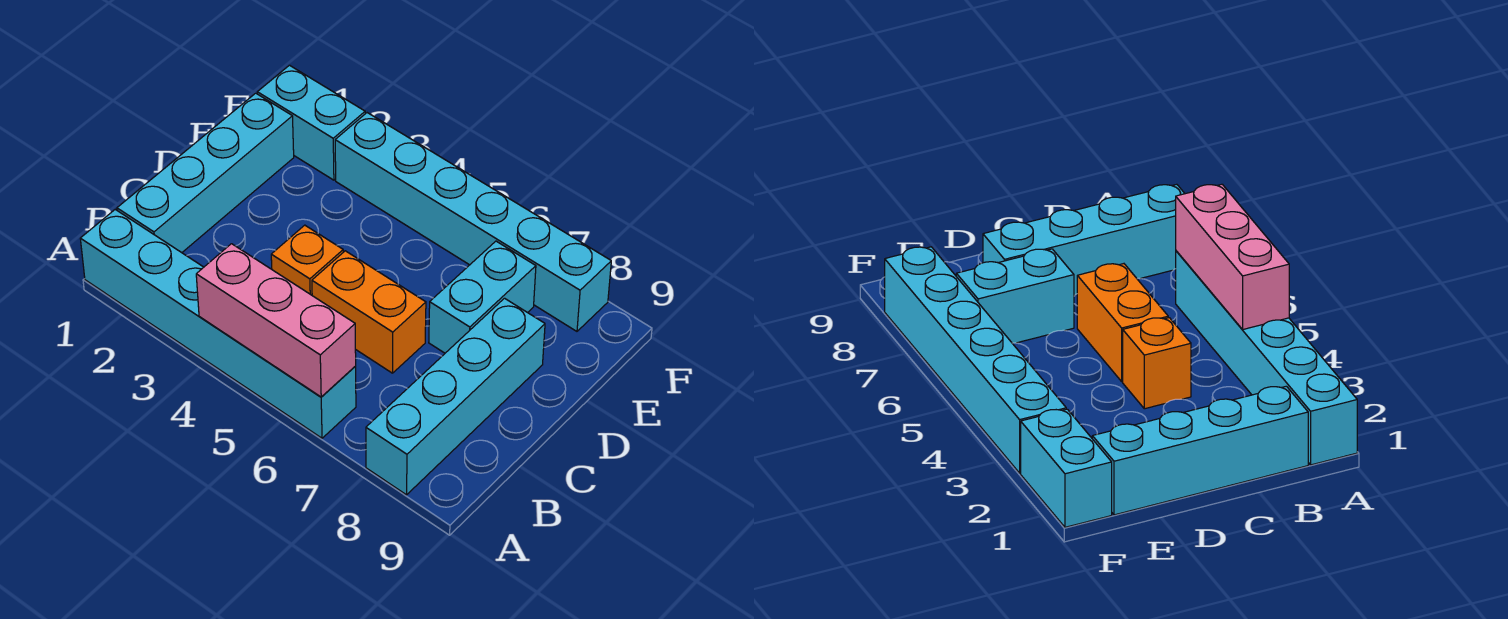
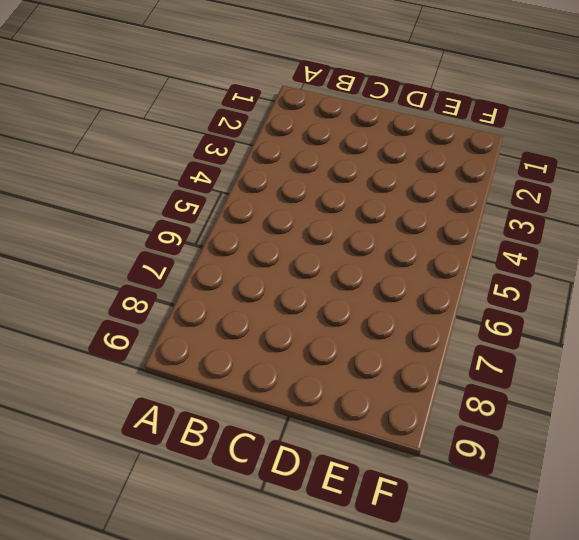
none -> cyan 1x6 brick [80,209,356,438]
none -> cyan 1x4 brick [366,298,545,495]

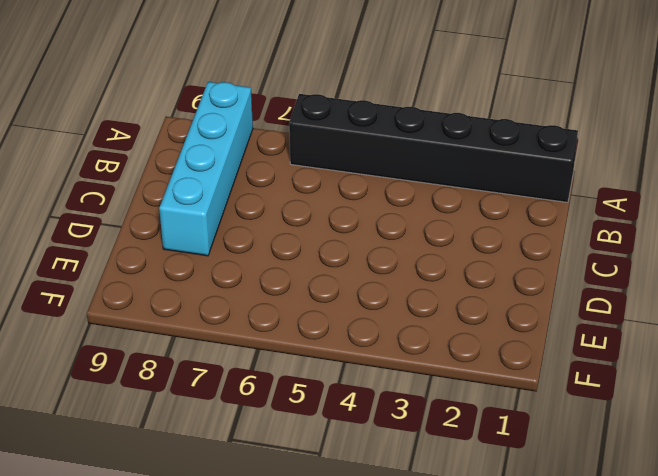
black 1x6 brick [289,94,578,202] -> cyan 1x6 brick [80,209,356,438]
none -> cyan 1x4 brick [117,93,294,253]
none -> orange 1x1 brick [271,225,343,295]

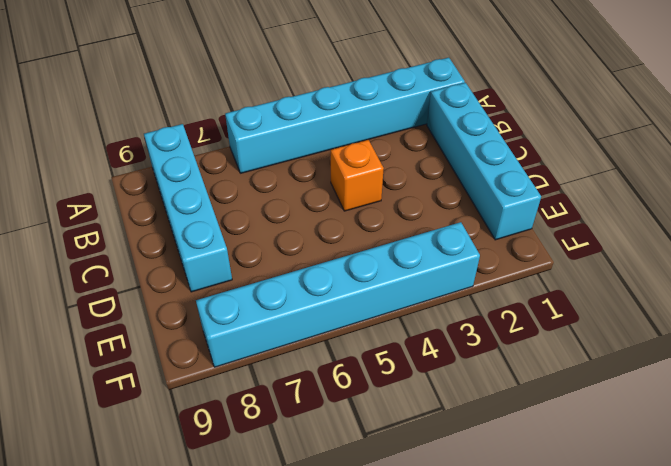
none -> orange 1x2 brick [312,251,426,373]
none -> cyan 1x2 brick [429,241,536,353]

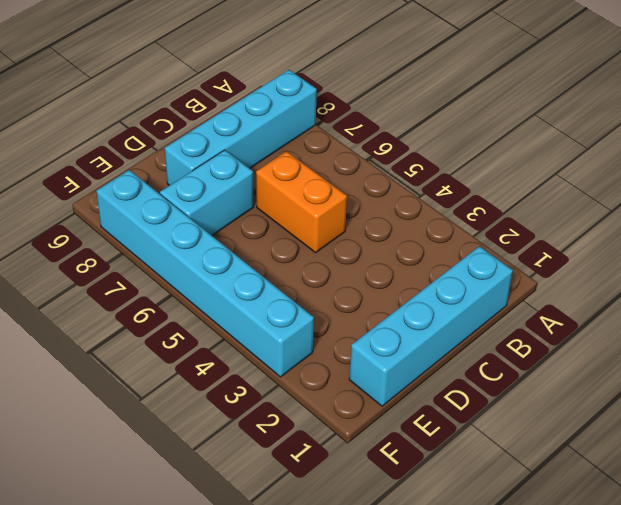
none -> cyan 1x6 brick [80,209,356,438]
none -> orange 1x1 brick [271,225,343,295]

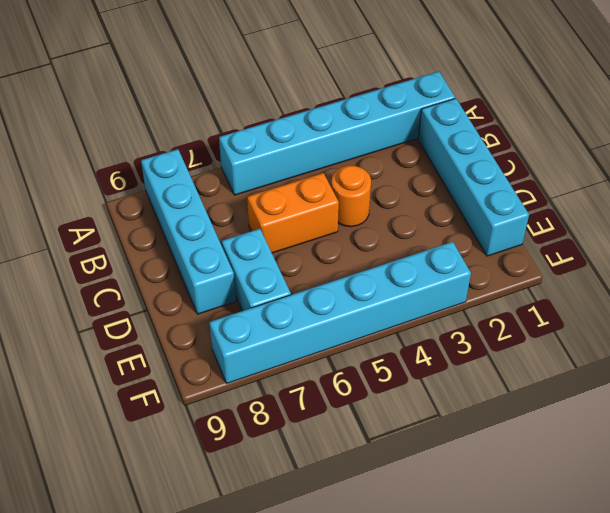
orange 1x1 round brick [331,166,371,227] -> orange 1x1 brick [271,225,343,295]
none -> cyan 1x2 brick [257,65,365,180]
none -> pink 1x3 brick [196,244,356,397]

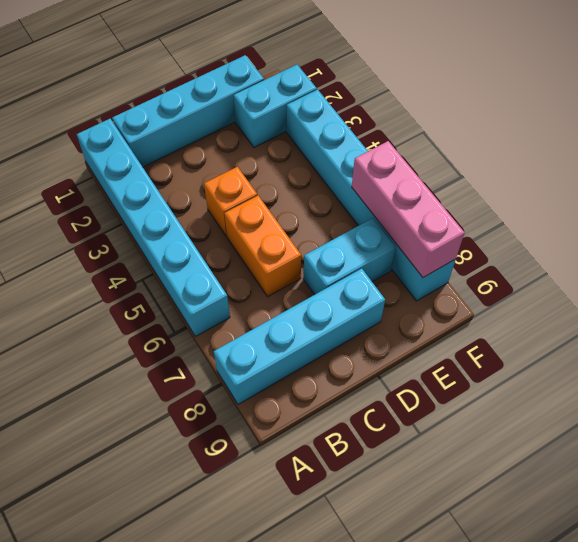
cyan 1x2 brick [234,65,317,147] -> cyan 1x2 brick turned to [257,65,365,180]
pink 1x3 brick [352,141,465,277] -> pink 1x3 brick moved to [196,244,356,397]

